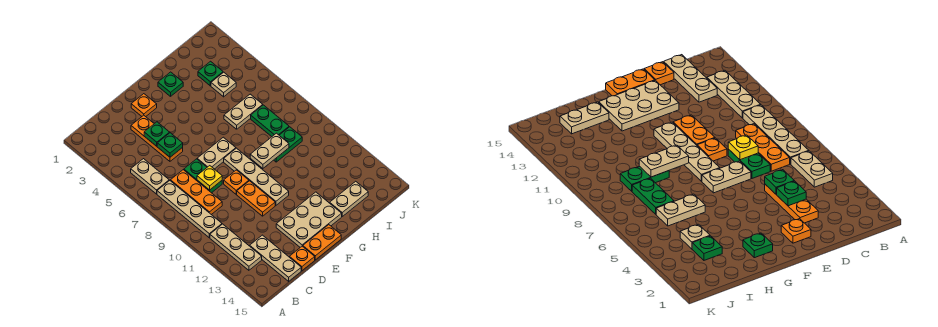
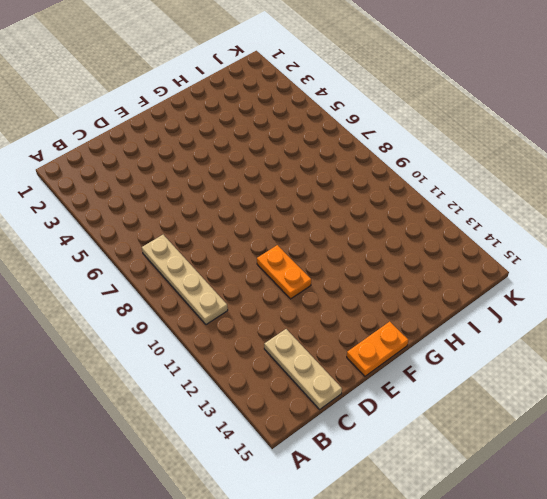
none -> tan 1x2 plate [131,159,169,194]
none -> tan 1x3 plate [210,224,262,270]
none -> orange 1x3 plate [170,170,222,215]

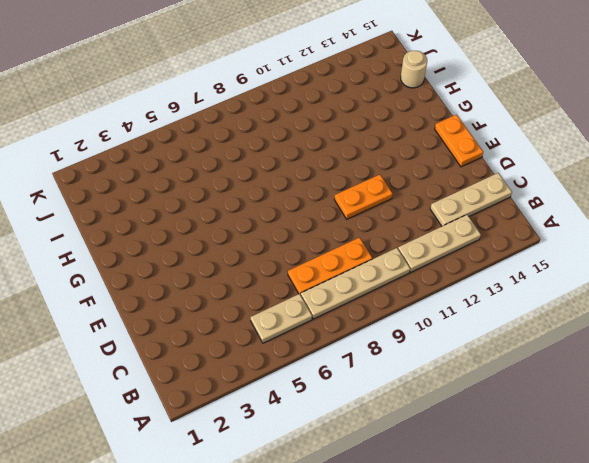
tan 1x1 round brick [401,51,427,88] -> none
none -> orange 1x3 plate [131,115,183,161]
none -> green 1x2 plate [184,159,222,193]
none -> orange 1x1 plate [290,246,315,271]

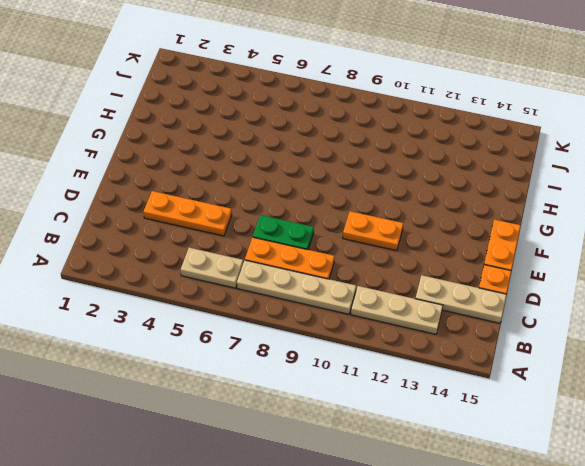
none -> orange 1x1 plate [131,94,157,117]
none -> tan 1x2 plate [197,137,236,169]
none -> orange 1x1 plate [224,170,249,194]

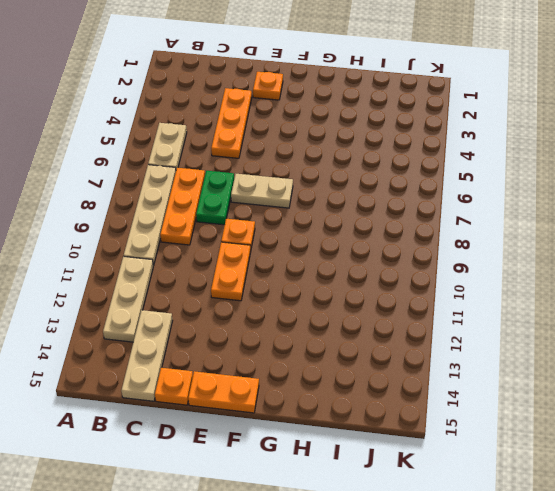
none -> tan 2x3 plate [276,192,342,247]
none -> tan 1x4 plate [224,148,289,205]
none -> green 1x1 plate [158,72,183,96]

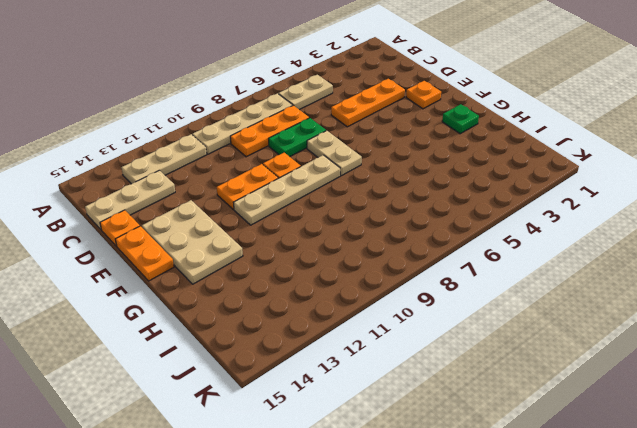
none -> tan 1x2 plate [224,94,263,129]
none -> green 1x2 plate [274,127,302,162]
none -> tan 1x2 plate [330,181,368,216]

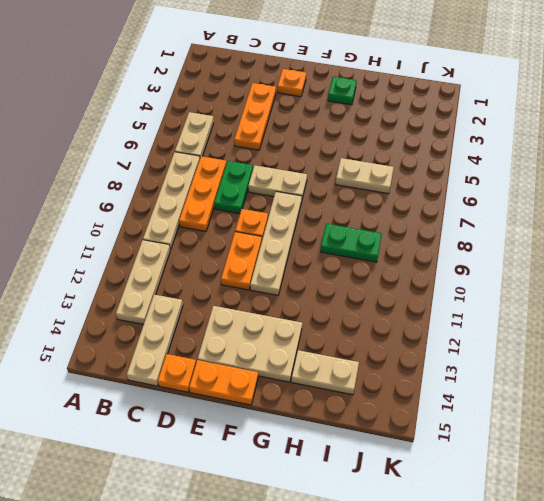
none -> green 1x1 plate [198,61,223,86]
none -> tan 1x1 plate [211,72,236,97]
none -> green 1x2 plate [251,105,289,137]

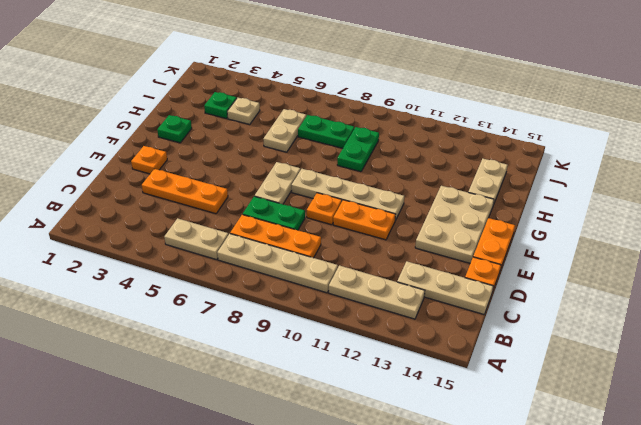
none -> green 1x1 plate [144,122,170,146]
none -> green 1x1 plate [157,133,183,157]
none -> yellow 1x1 plate [197,166,222,190]

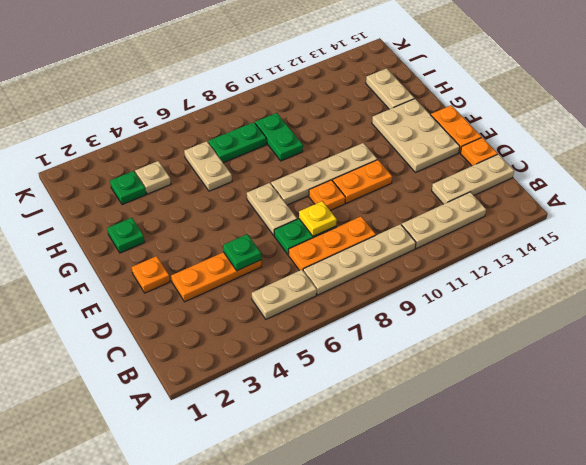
none -> green 1x1 plate [144,122,170,146]
none -> tan 1x2 plate [250,133,289,168]

